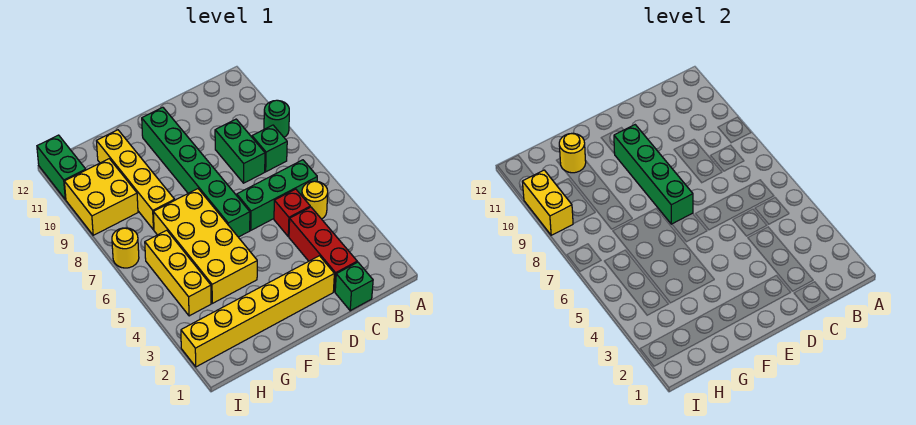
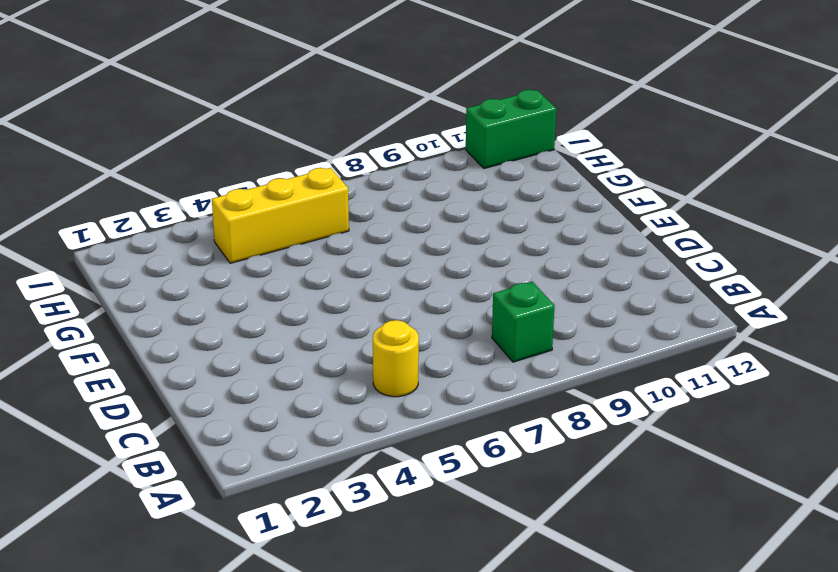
none -> green 1x1 round brick [264,100,289,137]
none -> green 1x3 brick [237,160,317,230]
none -> green 1x1 brick [335,262,373,311]

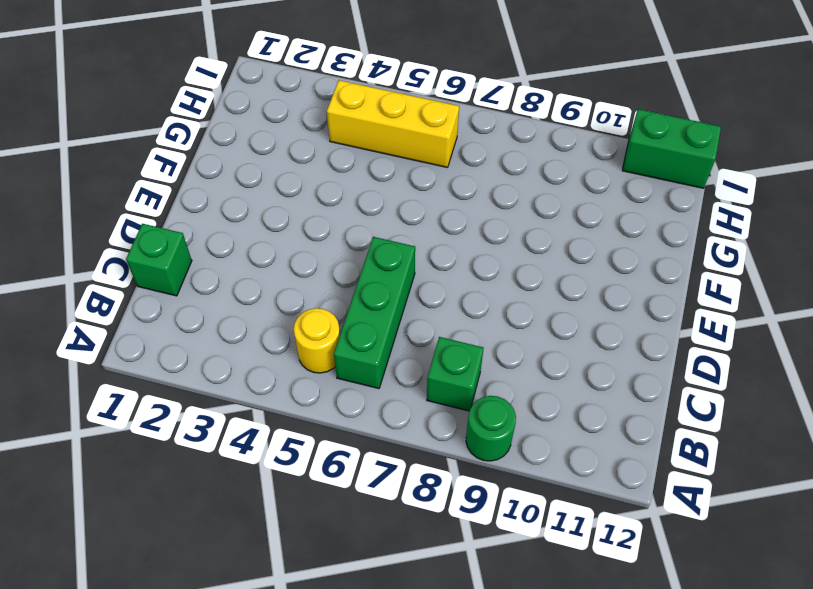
none -> red 1x3 brick [289,207,357,292]
none -> red 1x1 brick [274,189,310,237]
none -> green 1x2 brick [215,119,265,183]

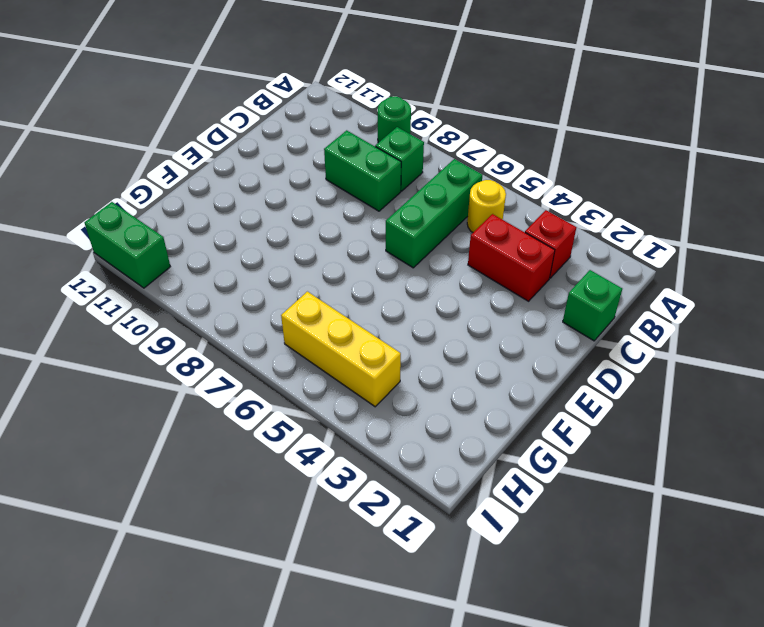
red 1x1 brick [525,210,576,278] -> red 1x1 brick moved to [274,189,310,237]
red 1x2 brick [468,214,555,301] -> red 1x3 brick [289,207,357,292]
none -> yellow 1x6 brick [181,256,334,367]
none -> green 1x6 brick [142,107,250,237]
none -> yellow 2x4 brick [153,189,257,303]

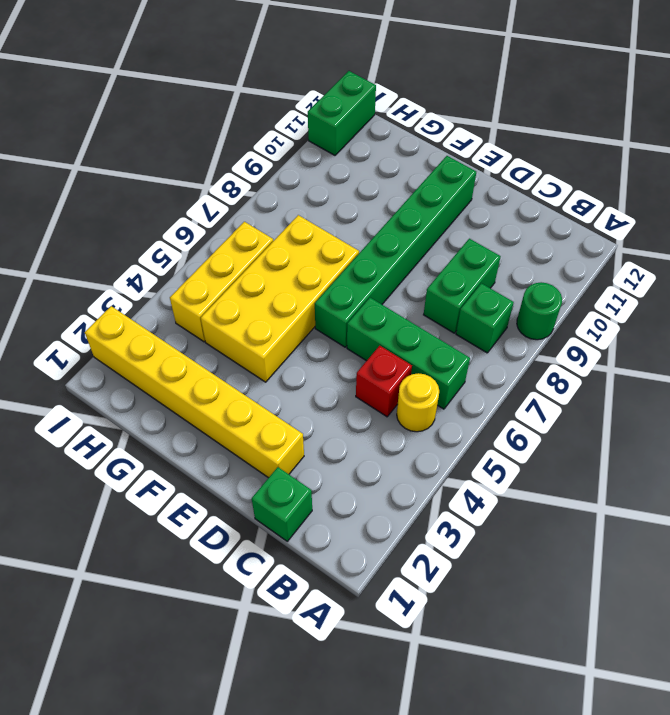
none -> red 1x3 brick [289,207,357,292]
none -> yellow 1x4 brick [97,130,175,230]
none -> yellow 2x2 brick [64,159,138,235]

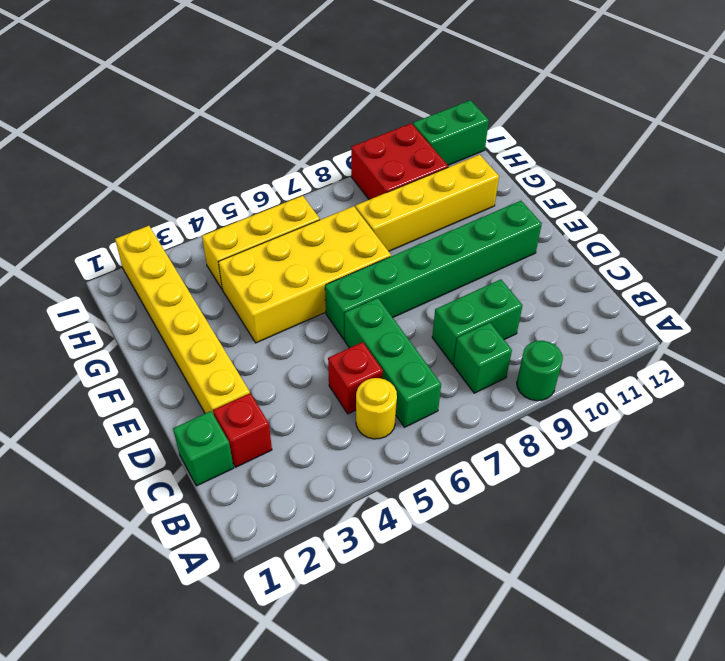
red 1x1 brick [213,393,272,467] -> red 1x3 brick [289,207,357,292]
red 2x2 brick [351,123,448,200] -> yellow 2x2 brick [64,159,138,235]
none -> yellow 1x1 round brick [112,228,139,268]
none -> green 1x4 brick [614,125,693,224]
none -> yellow 1x1 round brick [559,133,586,173]

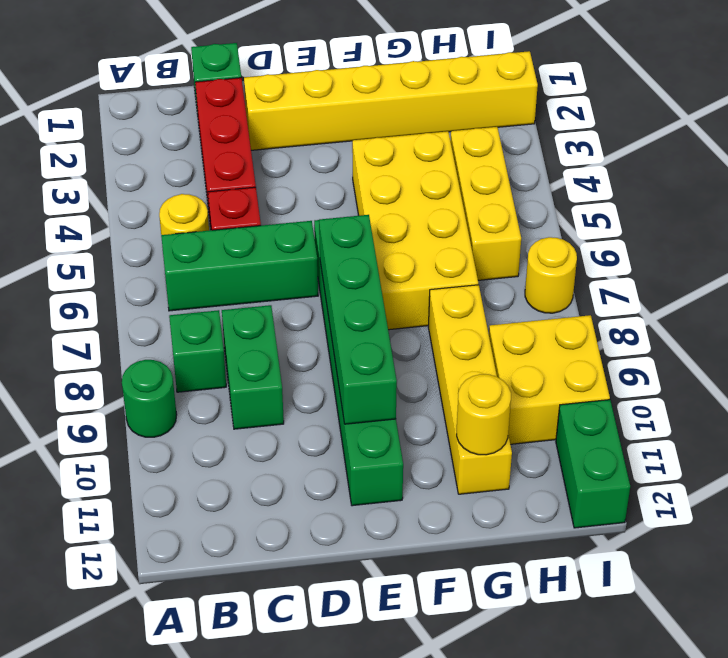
none -> yellow 1x2 brick [522,170,573,235]

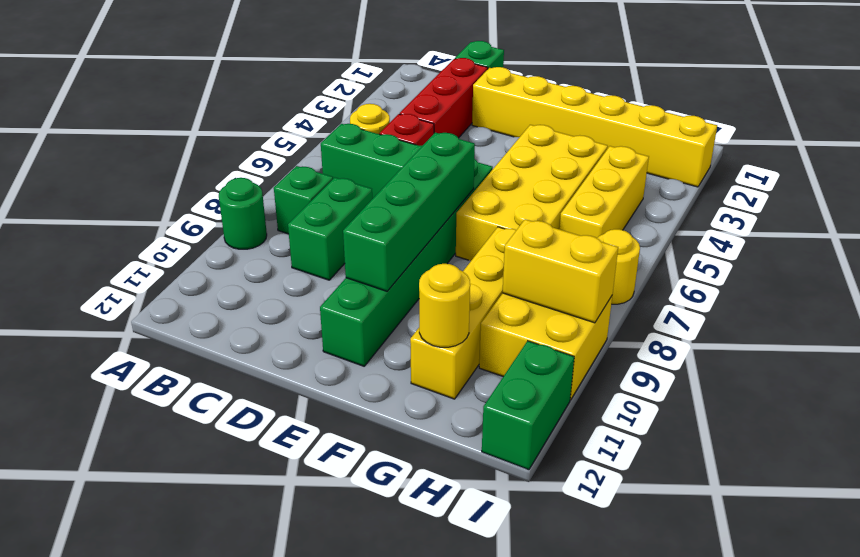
yellow 1x2 brick [502,219,618,323] -> yellow 1x2 brick turned to [522,170,573,235]

